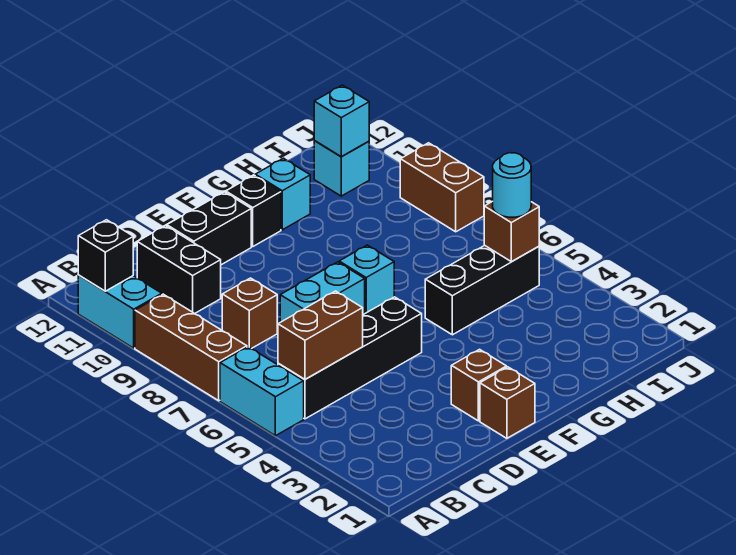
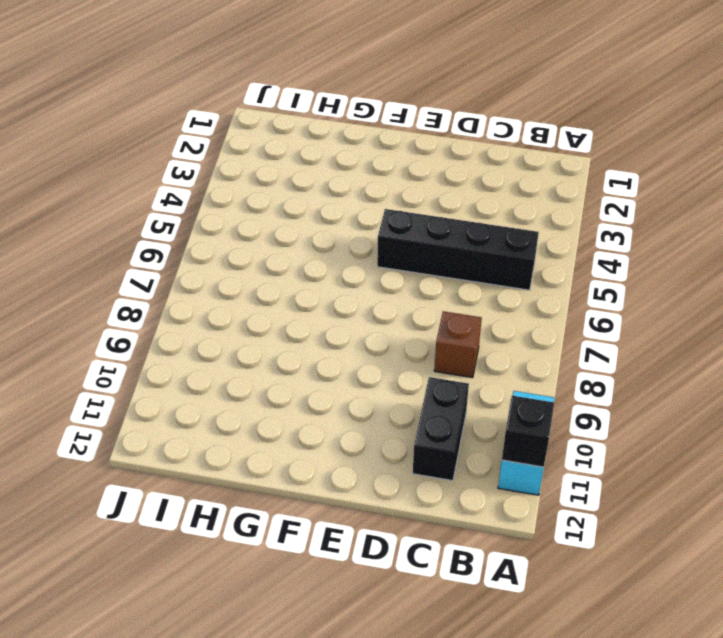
none -> cyan 1x2 brick [220,347,304,436]
none -> brown 1x3 brick [135,294,247,401]
none -> cyan 1x2 brick [280,262,365,322]

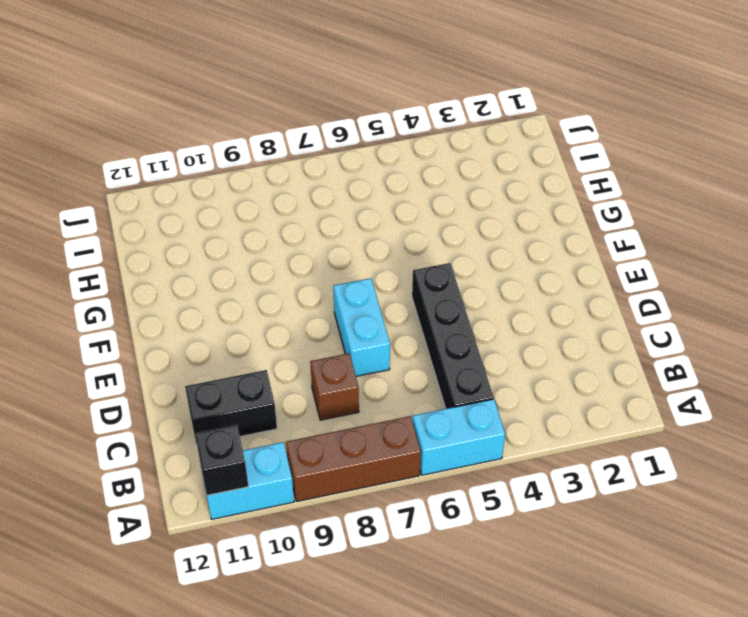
none -> black 1x2 brick [167,192,251,265]
none -> brown 1x1 brick [480,367,535,438]
none -> brown 1x1 brick [451,349,507,421]

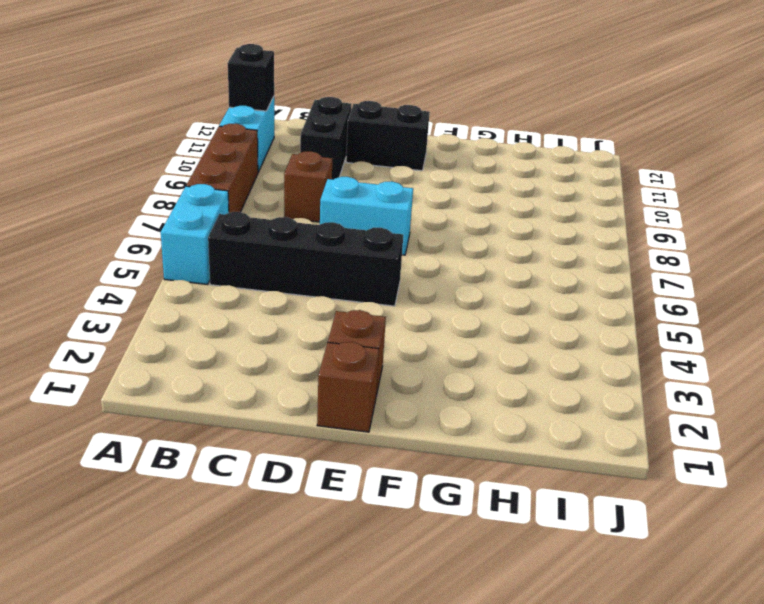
none -> cyan 1x1 brick [339,245,394,313]
none -> black 1x1 brick [226,175,281,246]
none -> black 1x3 brick [425,245,539,335]

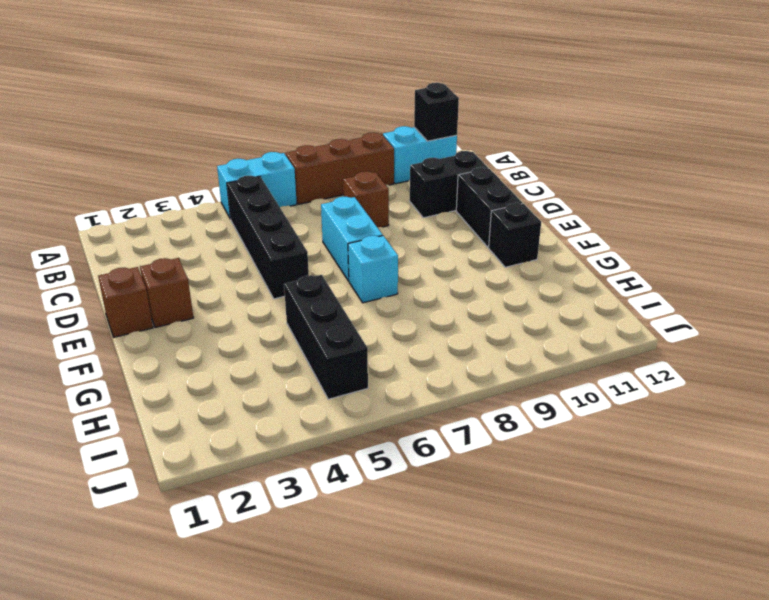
none -> cyan 1x1 brick [255,158,310,230]
none -> cyan 1x1 brick [314,141,369,196]
none -> brown 1x2 brick [400,143,484,232]

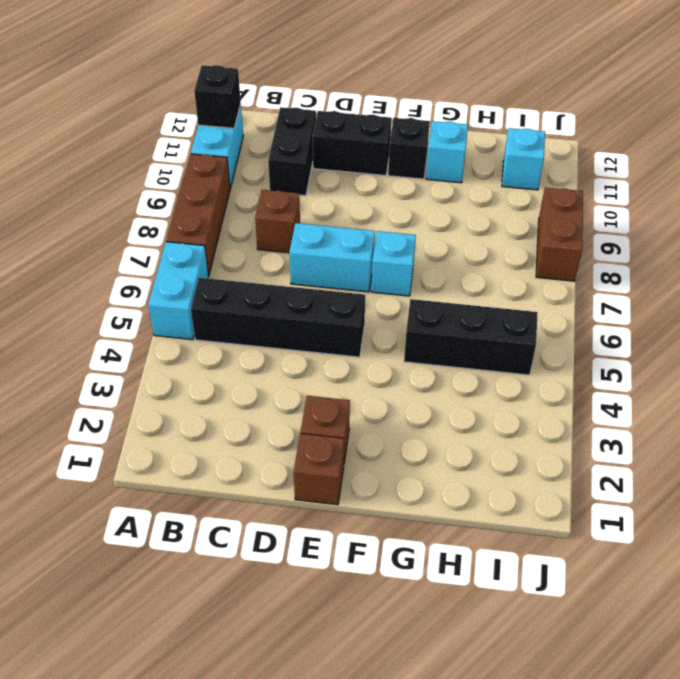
none -> brown 1x2 brick [278,291,363,379]
none -> brown 1x1 brick [484,201,539,262]
none -> cyan 1x1 brick [314,85,369,157]

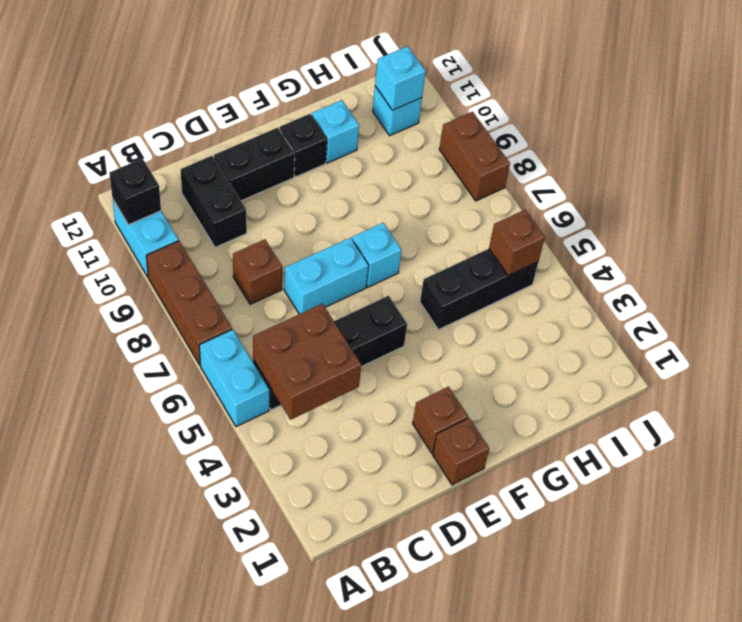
brown 2x2 brick [253,304,361,420] -> brown 1x2 brick [278,291,363,379]
none -> cyan 1x1 round brick [493,153,531,217]

